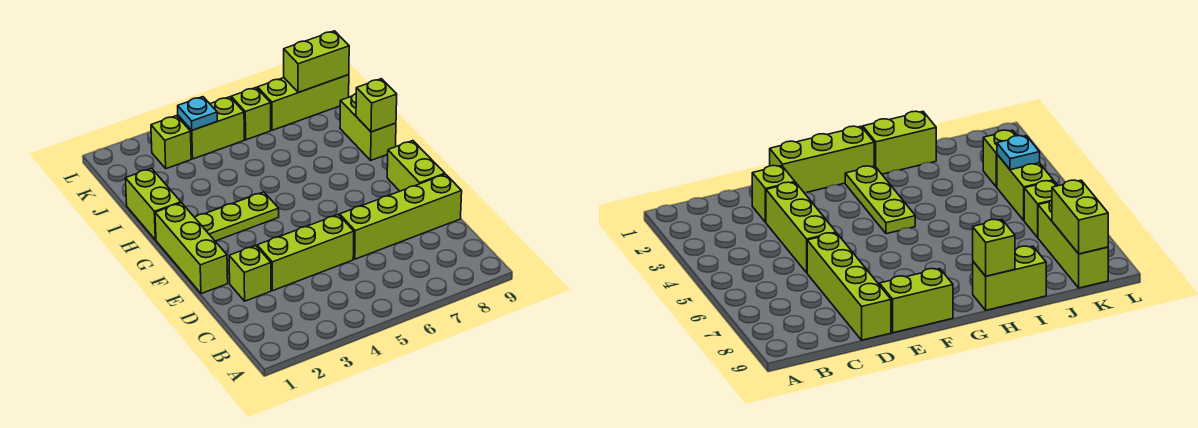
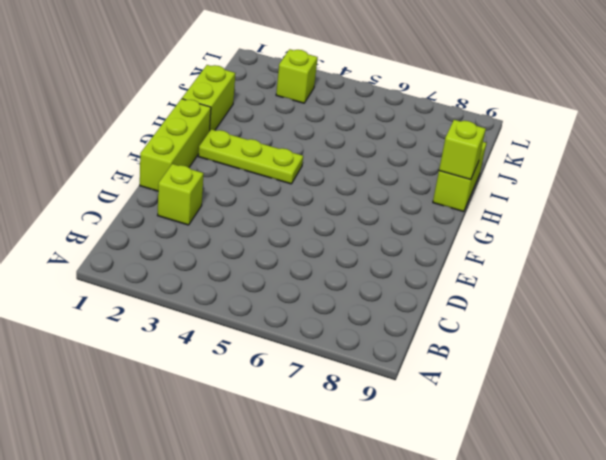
none -> lime 1x3 brick [257,215,354,291]
none -> lime 1x4 brick [340,174,462,259]
none -> lime 1x2 brick [387,141,445,191]

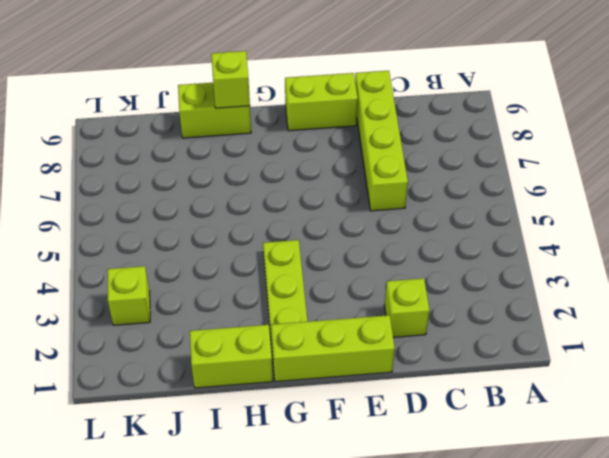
none -> lime 1x3 brick [257,215,354,291]
none -> lime 1x2 brick [178,97,244,159]
none -> lime 1x1 brick [231,88,271,140]

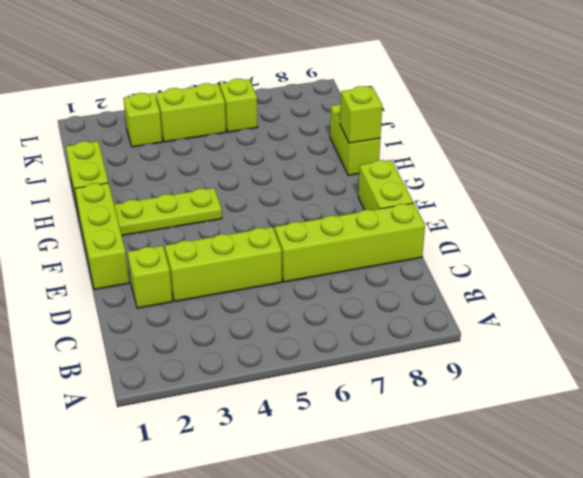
none -> lime 1x3 brick [258,75,349,130]
none -> cyan 1x1 plate [178,97,217,130]
none -> lime 1x2 brick [284,31,349,93]

